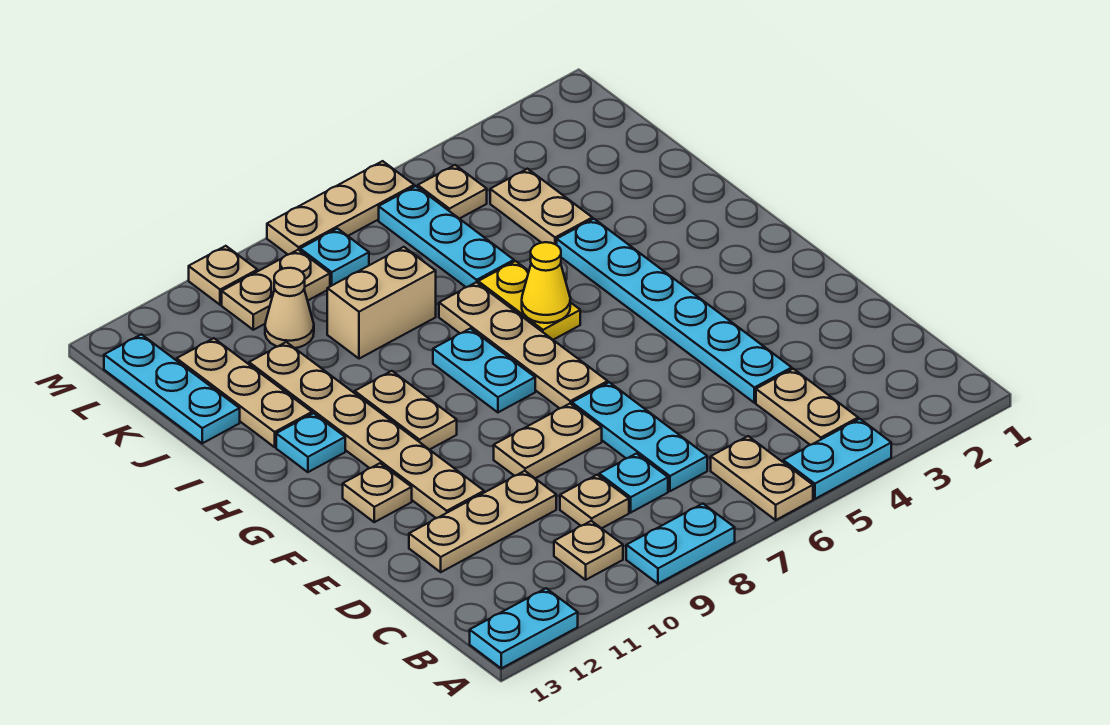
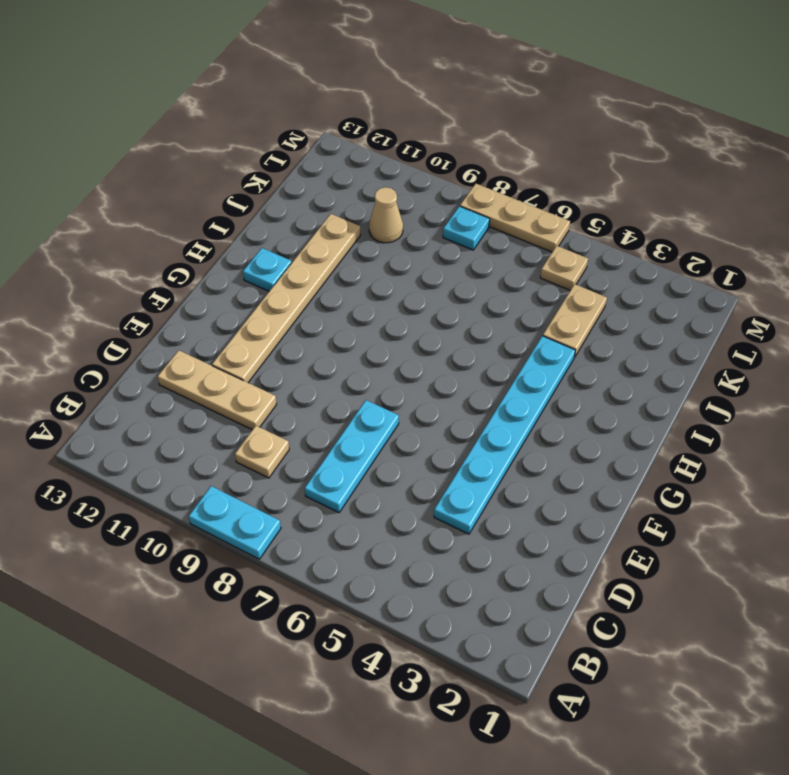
none -> cyan 1x2 plate [783,419,891,499]
none -> tan 1x2 plate [711,436,813,520]
none -> cyan 1x2 plate [470,588,578,668]
none -> tan 1x2 plate [756,369,858,445]

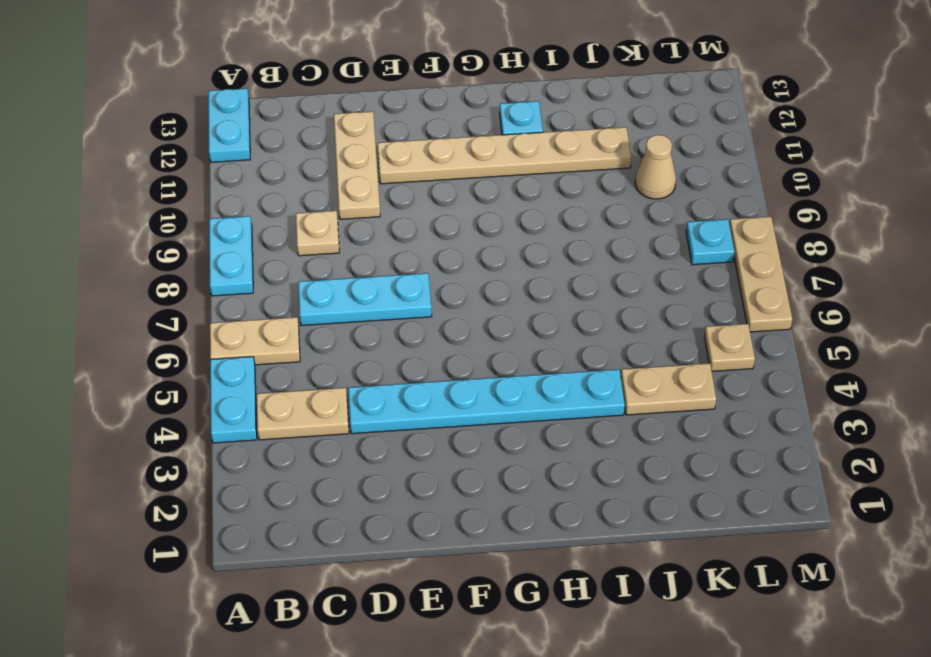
none -> tan 1x1 plate [554,521,623,580]
none -> cyan 1x1 plate [599,454,668,512]
none -> tan 1x2 plate [494,404,602,478]
none -> tan 1x4 plate [439,282,608,408]

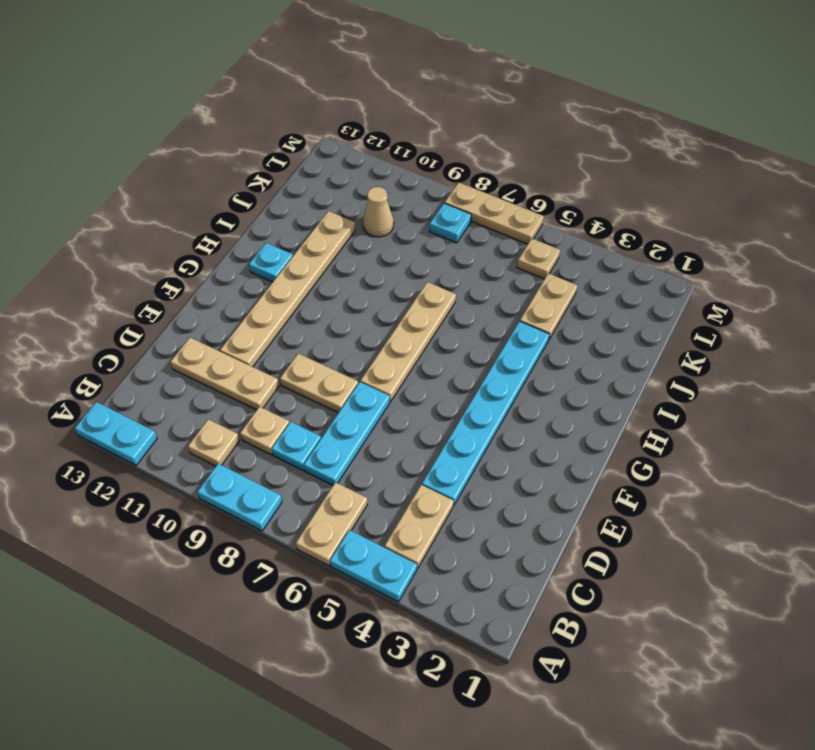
none -> tan 1x1 plate [343,463,412,522]
none -> cyan 1x2 plate [433,328,535,412]
none -> tan 1x2 plate [355,371,457,450]
none -> yellow 1x2 plate [478,261,580,340]

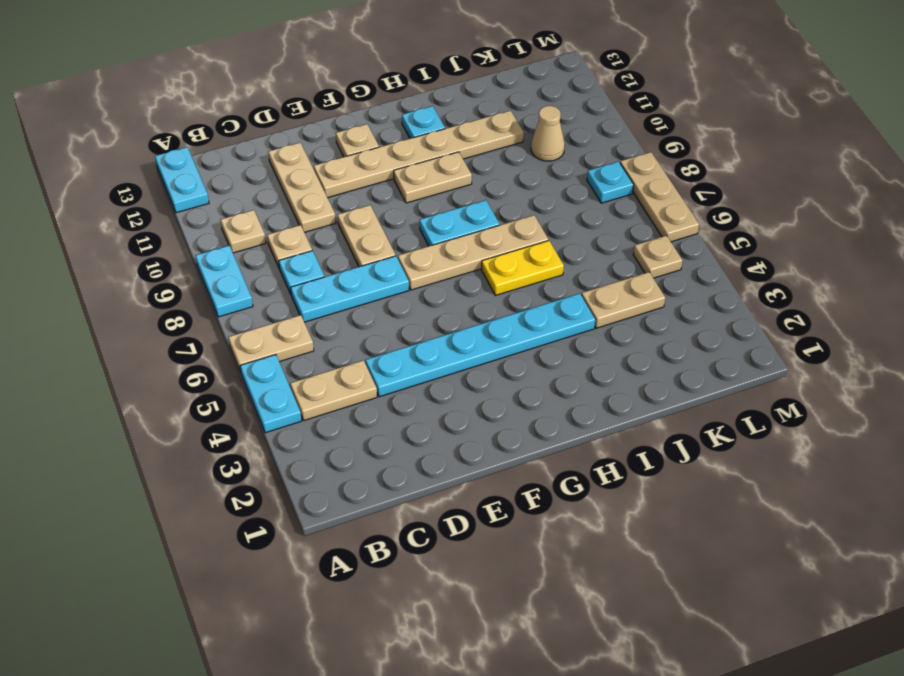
none -> tan 1x3 plate [177,338,312,447]
none -> cyan 1x3 plate [379,186,514,287]
none -> tan 1x2 brick [327,247,436,359]
none -> cyan 1x3 plate [104,334,240,443]

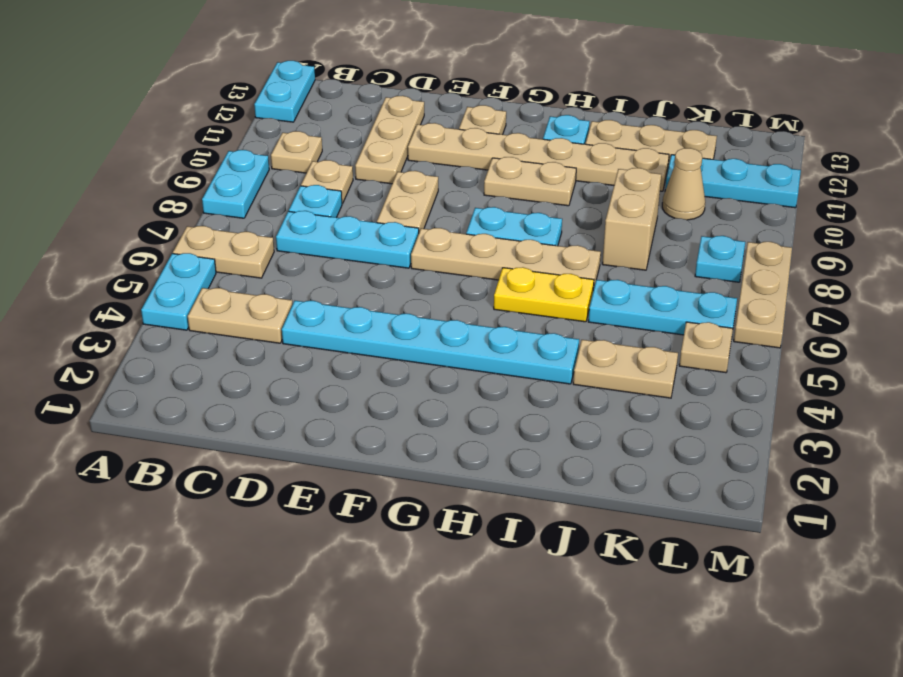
cyan 1x3 plate [665,155,801,208] -> cyan 1x3 plate moved to [104,334,240,443]
none -> tan 1x2 plate [222,250,330,330]
none -> tan 1x1 plate [189,246,257,305]
none -> yellow 1x1 cone [522,242,570,323]

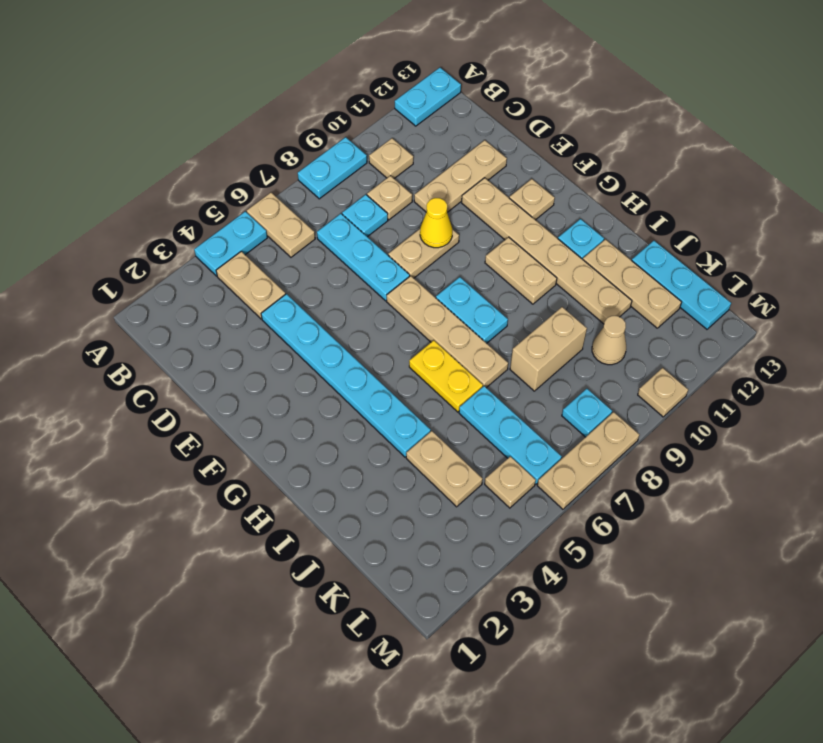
yellow 1x1 cone [420,198,452,248] -> yellow 1x1 cone moved to [522,242,570,323]
none -> tan 1x2 plate [222,250,330,330]

